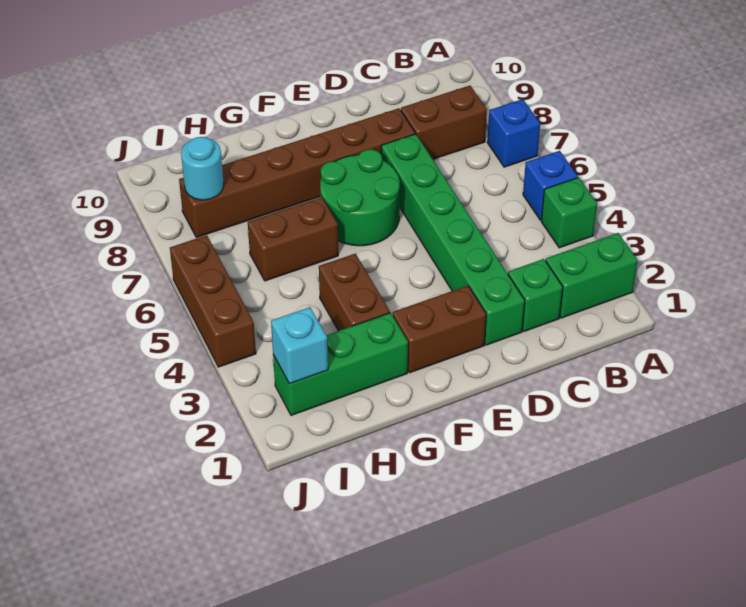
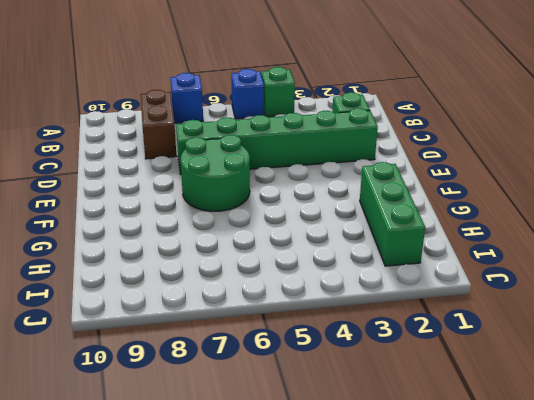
none -> green 1x2 brick [546,233,638,318]
none -> brown 1x6 brick [179,108,415,238]
none -> brown 1x2 brick [393,286,486,373]

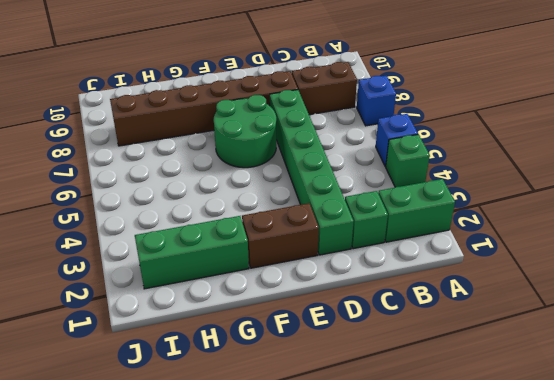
none -> brown 1x2 brick [319,254,390,331]
none -> brown 1x2 brick [248,197,338,281]
none -> brown 1x3 brick [170,235,256,367]

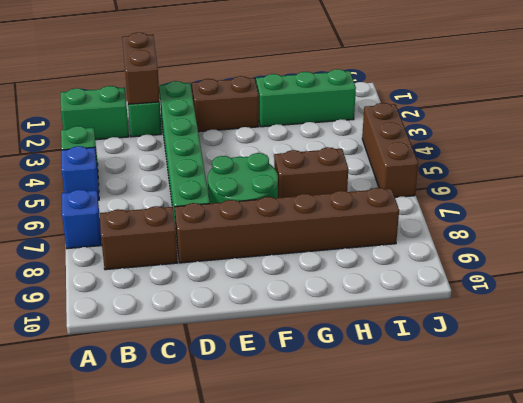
brown 1x2 brick [122,32,160,104] -> brown 1x2 brick moved to [319,254,390,331]
none -> cyan 1x1 brick [271,307,328,384]
none -> cyan 1x1 round brick [181,137,224,200]

